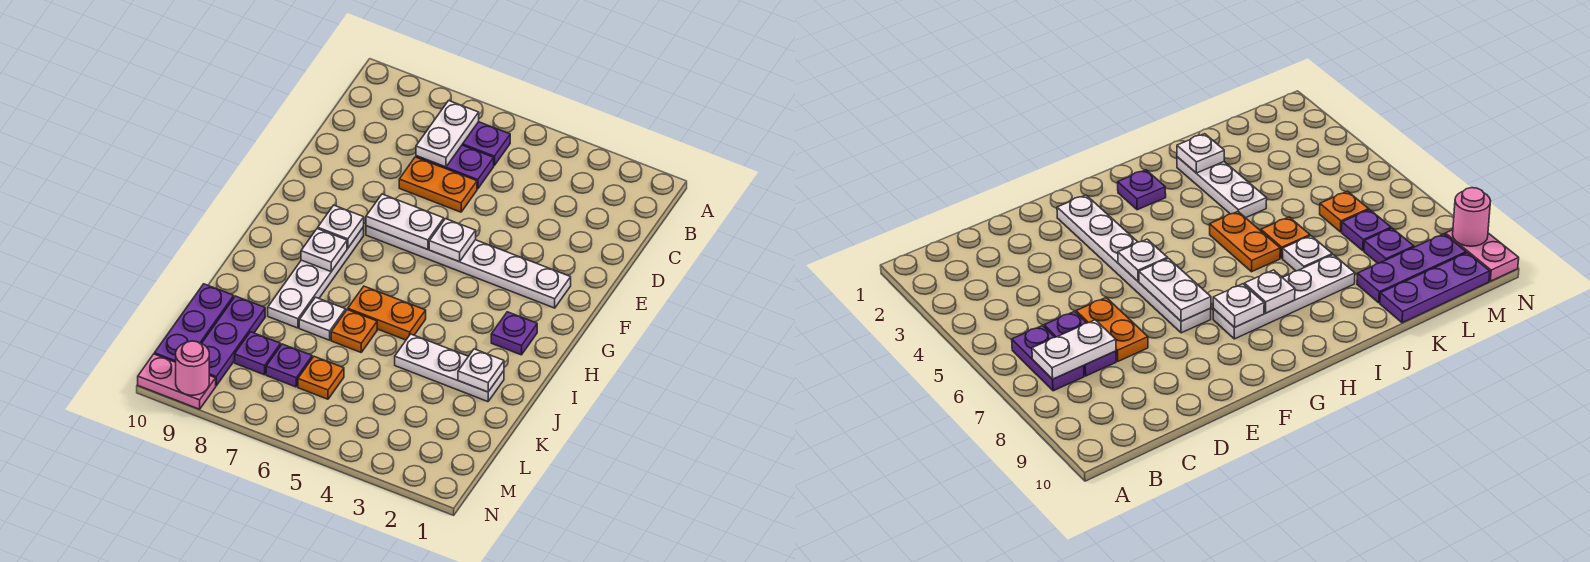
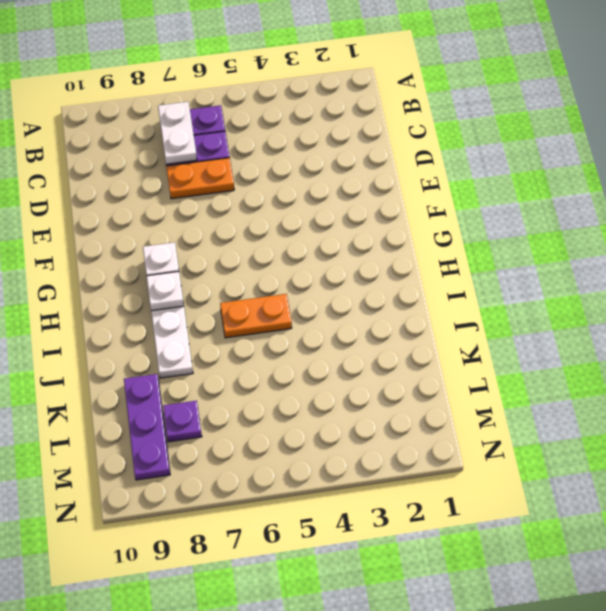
none -> white 1x6 plate [366,226,571,308]
none -> purple 1x1 plate [491,312,537,355]
none -> white 1x3 plate [395,334,504,402]

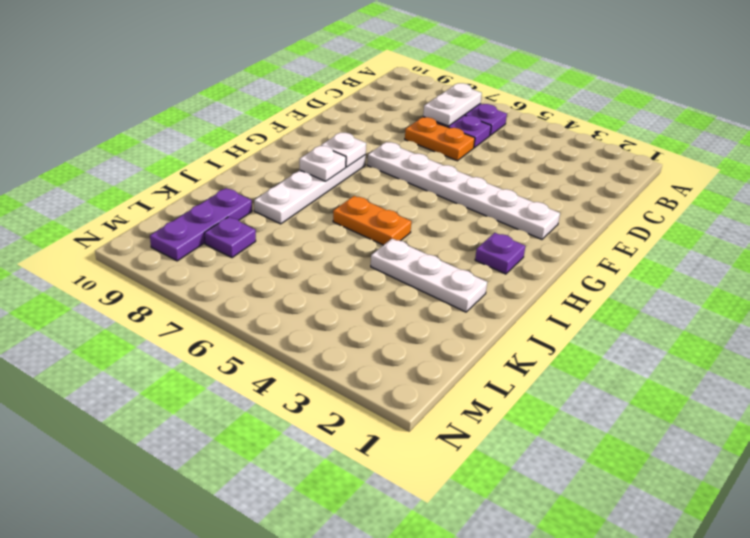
none -> orange 1x1 plate [331,310,377,352]
none -> white 1x1 plate [299,297,346,340]
none -> purple 1x3 plate [154,284,234,362]

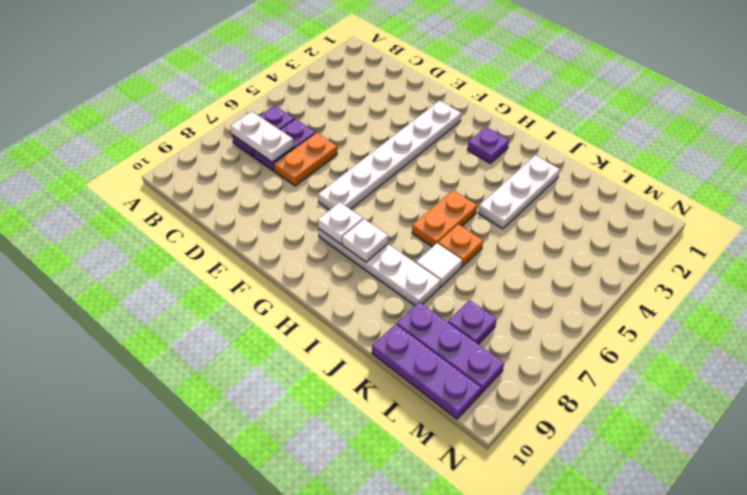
white 1x1 tile [416,243,462,287] -> white 1x1 plate [299,297,346,340]
none -> orange 1x1 plate [298,356,344,399]
none -> purple 1x1 plate [266,344,312,387]
none -> pink 1x2 plate [138,354,216,409]

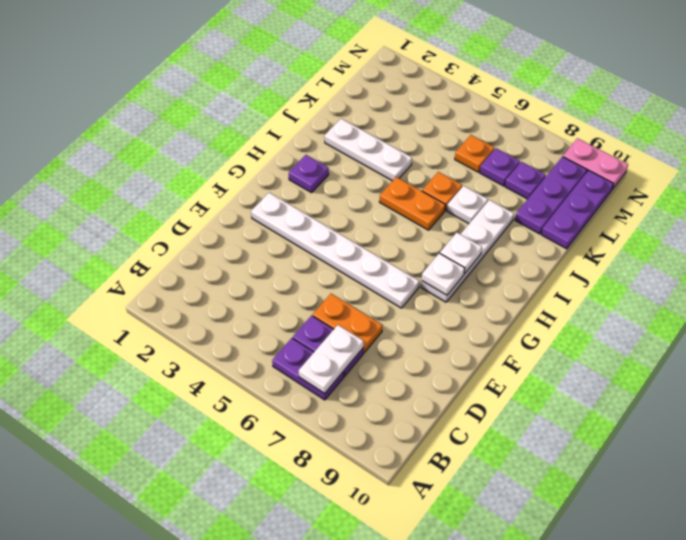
none -> white 1x1 plate [429,219,476,262]
none -> white 1x2 plate [366,194,444,249]
none -> white 1x1 plate [458,349,504,392]

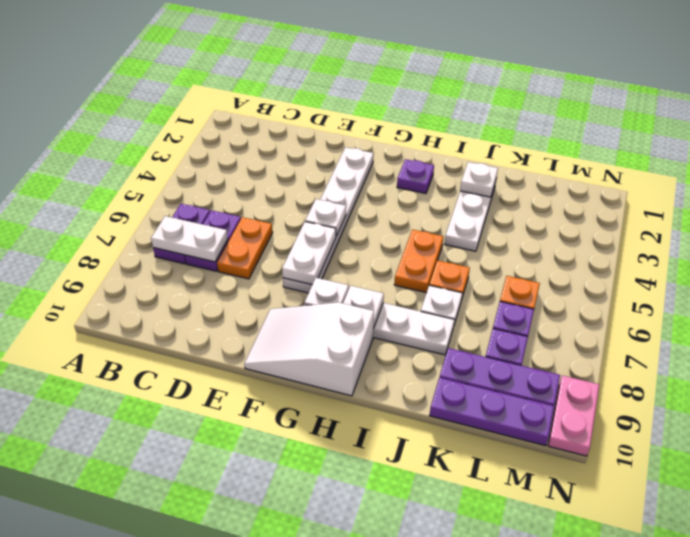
white 2x3 slope [244,302,374,396] -> none
none -> pink 1x1 round brick [176,341,209,395]

